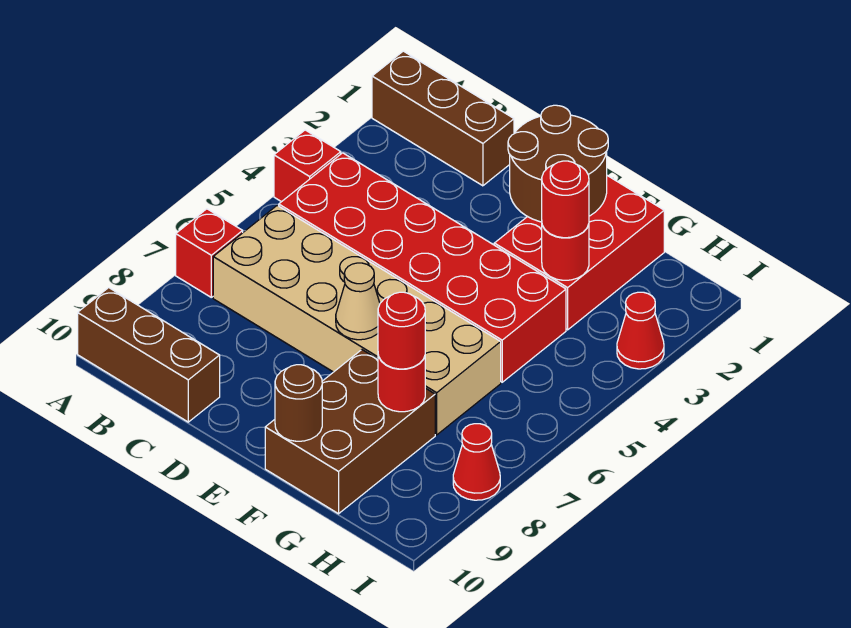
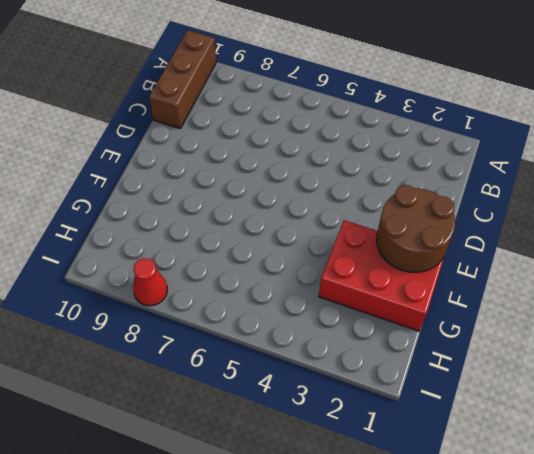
none -> brown 1x3 brick [372,51,514,186]
none -> red 1x1 brick [274,130,341,202]
none -> red 1x1 brick [176,209,243,297]

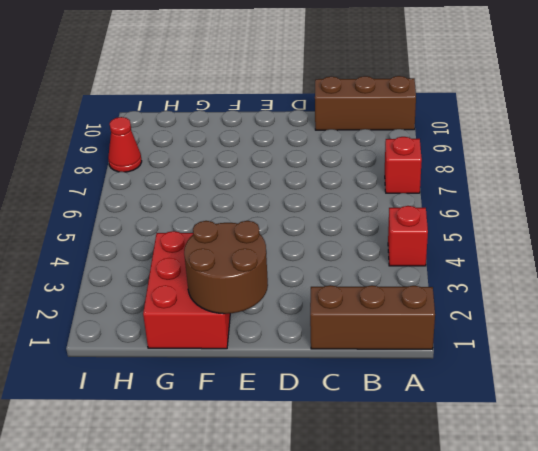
none -> red 2x6 brick [279,153,566,382]
none -> tan 2x6 brick [213,205,501,435]
none -> brown 2x3 brick [265,350,435,514]

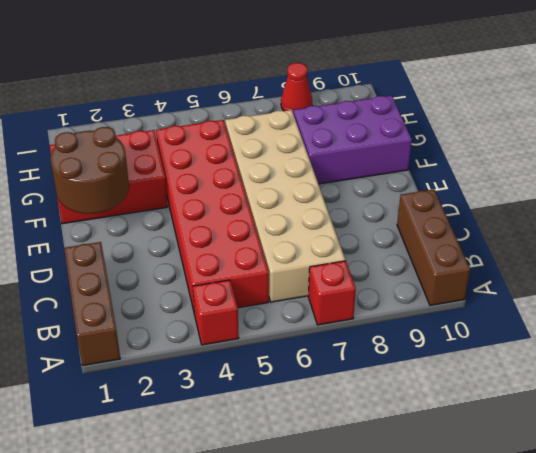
purple 2x3 brick [293,96,412,184] -> brown 2x3 brick [265,350,435,514]
none -> red 1x1 cone [617,292,664,369]
none -> tan 1x1 cone [336,263,380,340]
none -> brown 1x1 round brick [275,365,322,441]

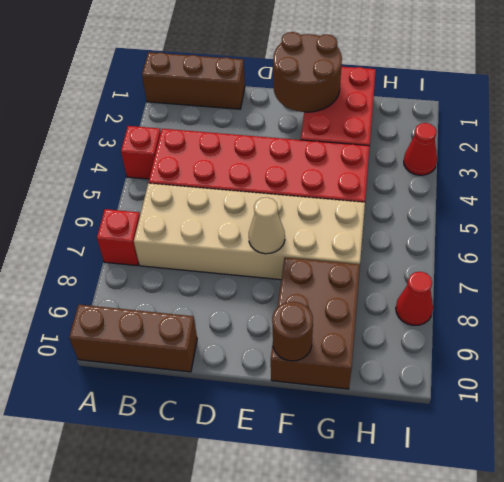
none -> red 1x1 round brick [542,224,589,280]
none -> red 1x1 round brick [378,355,425,412]
none -> red 1x1 round brick [542,161,589,238]

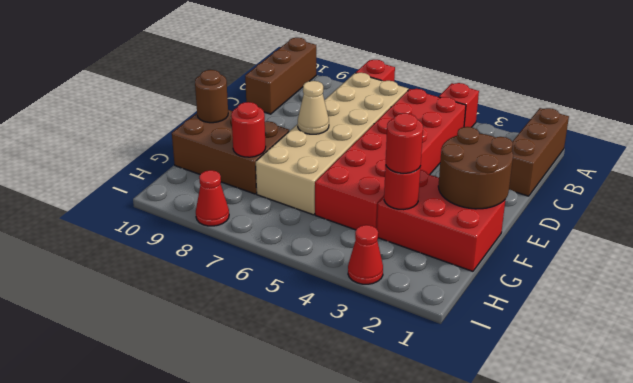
none -> red 1x1 round brick [378,292,425,369]

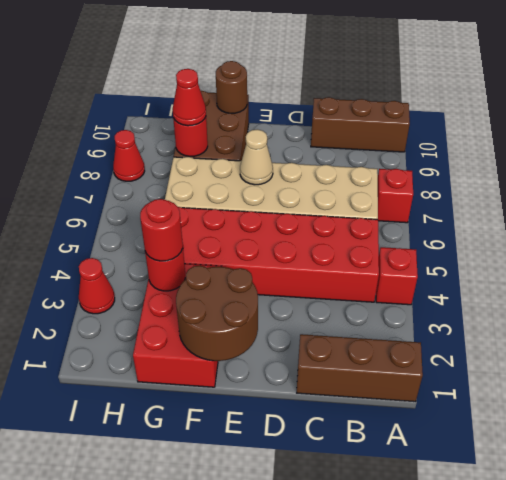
red 1x1 cone [173,69,206,126] -> red 1x1 round brick [378,292,425,369]

